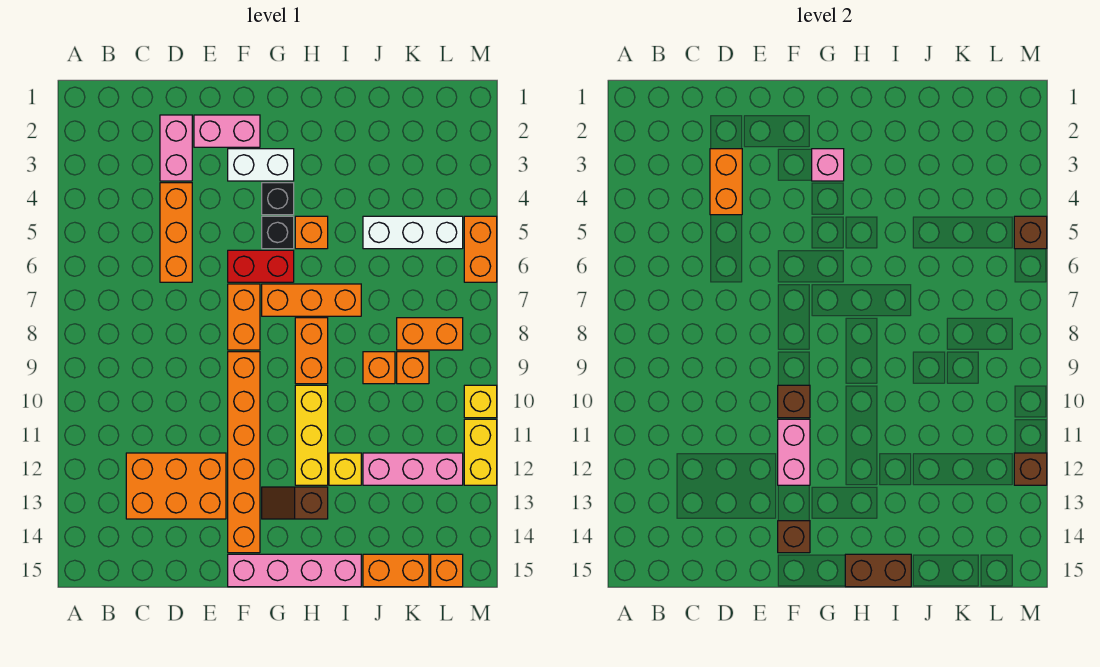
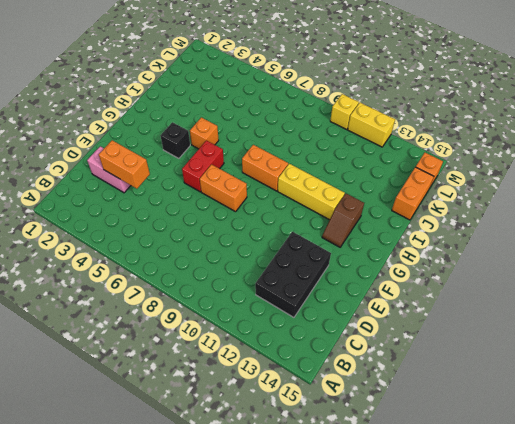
black 2x3 brick [255,232,331,317] -> orange 2x3 brick [126,453,226,519]
none -> orange 1x3 brick [160,183,192,282]
none -> pink 1x2 brick [194,115,260,147]
none -> white 1x2 brick [228,149,294,181]
none -> orange 1x6 brick [228,352,260,553]

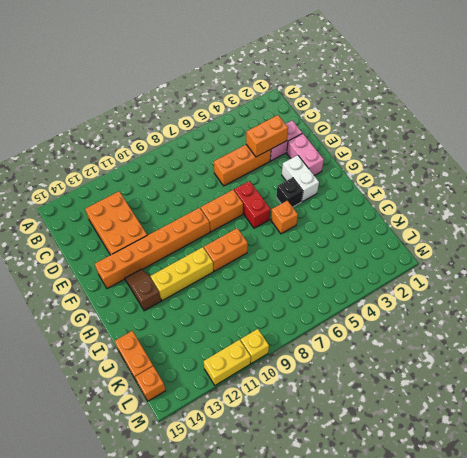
none -> pink 1x4 brick [228,554,361,587]
none -> black 1x1 brick [262,216,294,249]
none -> orange 1x3 brick [262,284,361,316]
none -> yellow 1x1 brick [329,453,361,485]

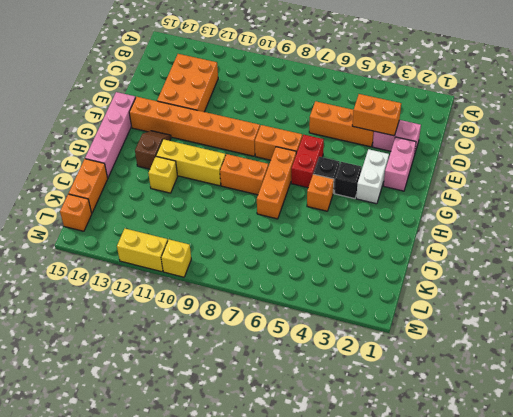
none -> white 1x3 brick [363,216,463,249]
none -> orange 1x1 brick [363,352,395,384]
none -> pink 1x3 brick [363,453,463,485]
none -> orange 1x2 brick [397,318,463,350]

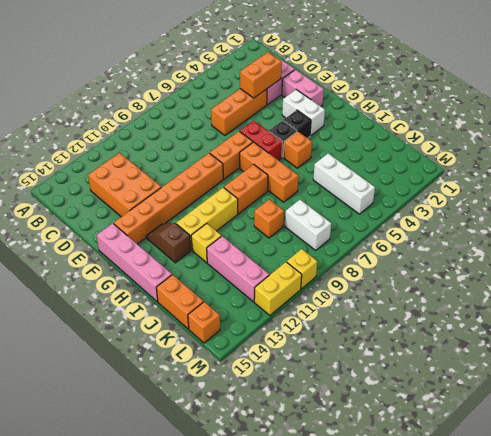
white 1x2 brick [285,200,331,250] -> orange 1x2 brick [397,318,463,350]
none -> orange 1x1 brick [397,352,429,384]
none -> orange 1x2 brick [464,216,497,282]
none -> brown 1x1 brick [778,385,810,418]
none -> pink 1x2 brick [778,419,810,485]

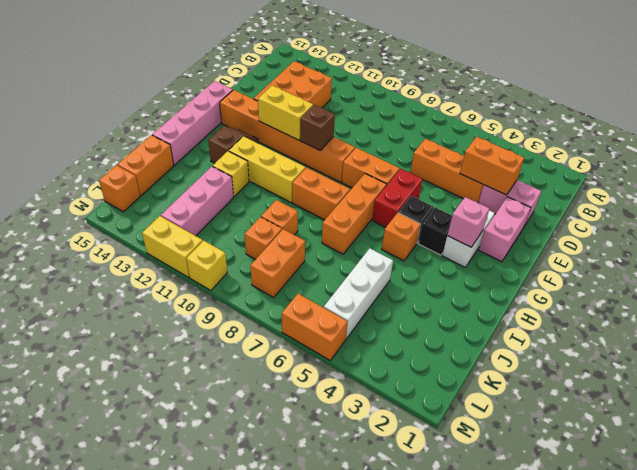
yellow 1x2 brick [258,85,313,140] -> pink 1x2 brick [778,419,810,485]
none -> brown 1x1 brick [778,521,810,553]
none -> brown 1x2 brick [845,554,911,587]
none -> brown 1x1 brick [1014,216,1047,249]
none -> brown 1x1 brick [1014,453,1047,485]

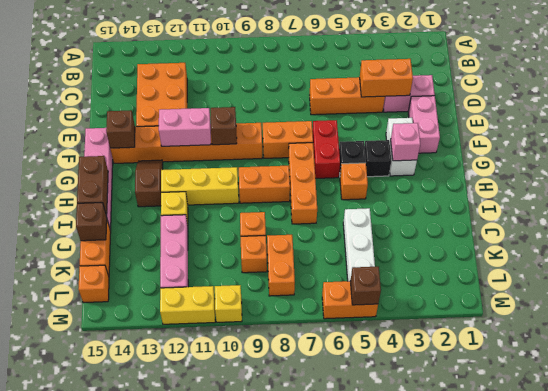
brown 1x1 brick [76,203,107,241] -> brown 1x1 brick moved to [1014,453,1047,485]

